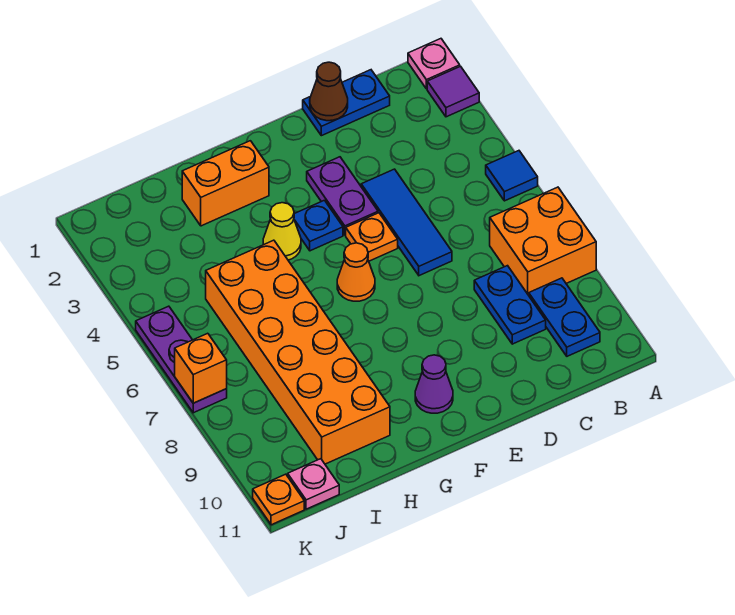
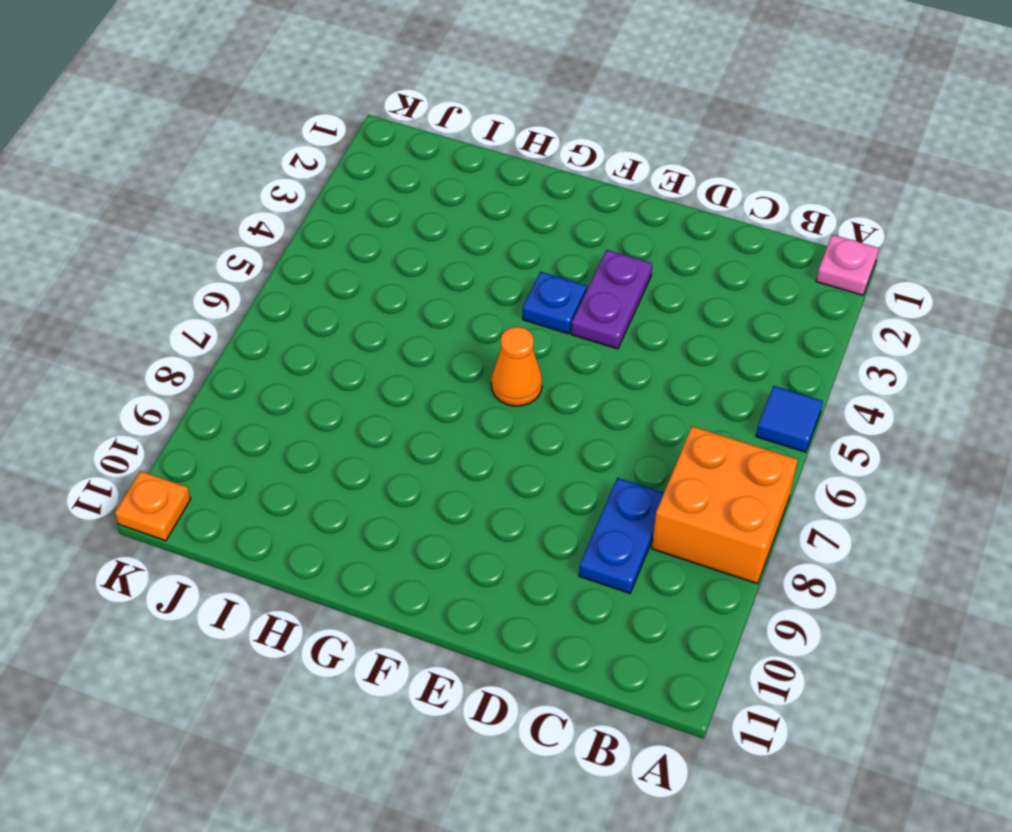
none -> purple 1x1 tile [427,66,479,117]
none -> blue 1x2 plate [529,278,600,356]
none -> blue 1x2 plate [303,70,390,136]

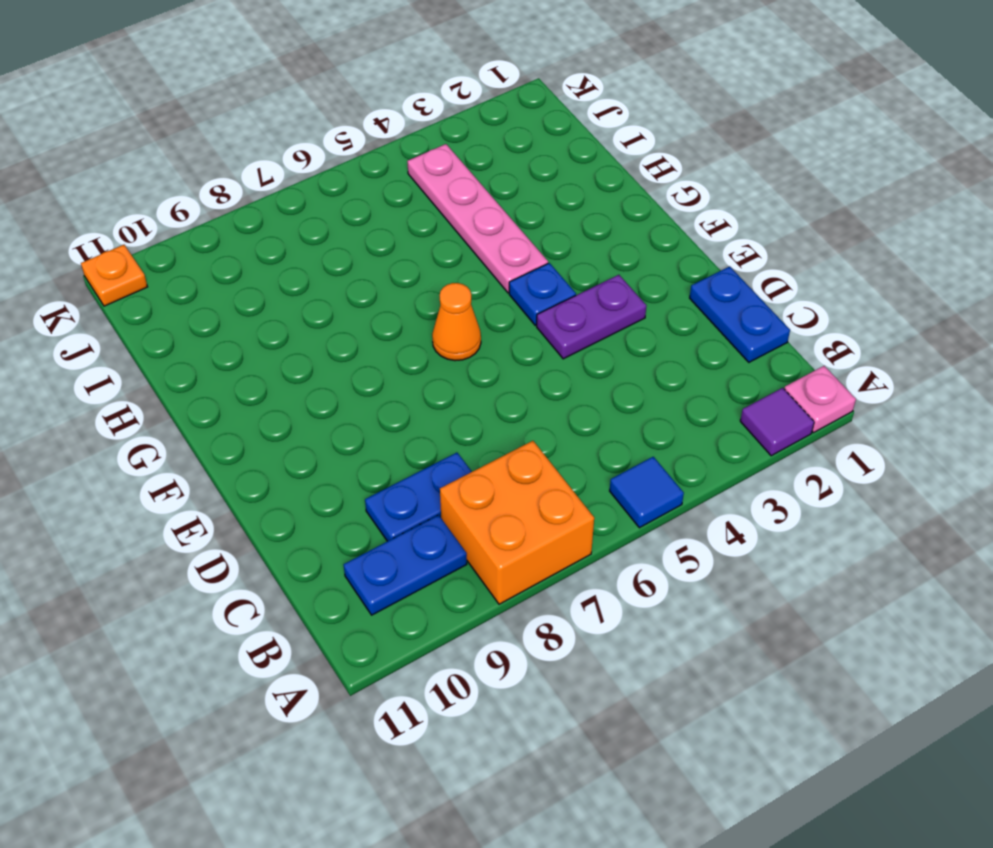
pink 1x4 plate [407,144,548,293] -> yellow 1x1 cone [263,203,301,260]
none -> blue 1x3 tile [361,169,452,276]
none -> orange 1x1 plate [346,213,398,261]
none -> purple 1x1 cone [415,355,453,413]

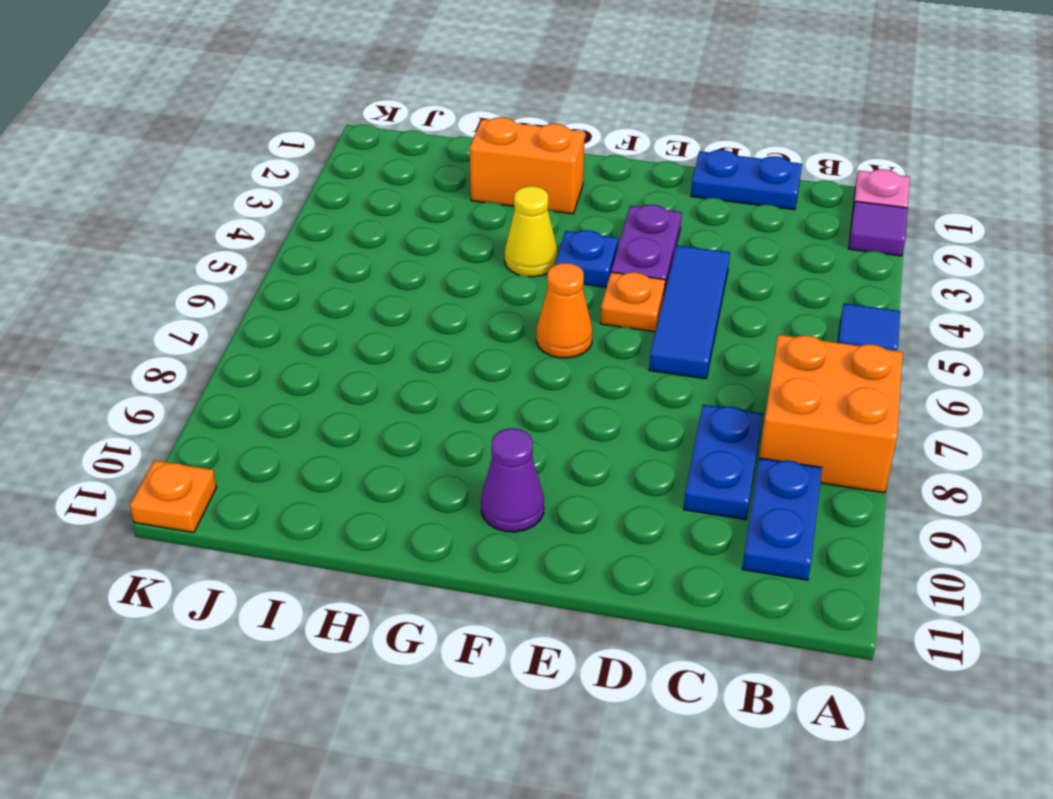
none -> orange 2x6 brick [206,240,390,464]
none -> pink 1x1 plate [288,459,339,509]
none -> purple 1x3 plate [136,306,227,413]

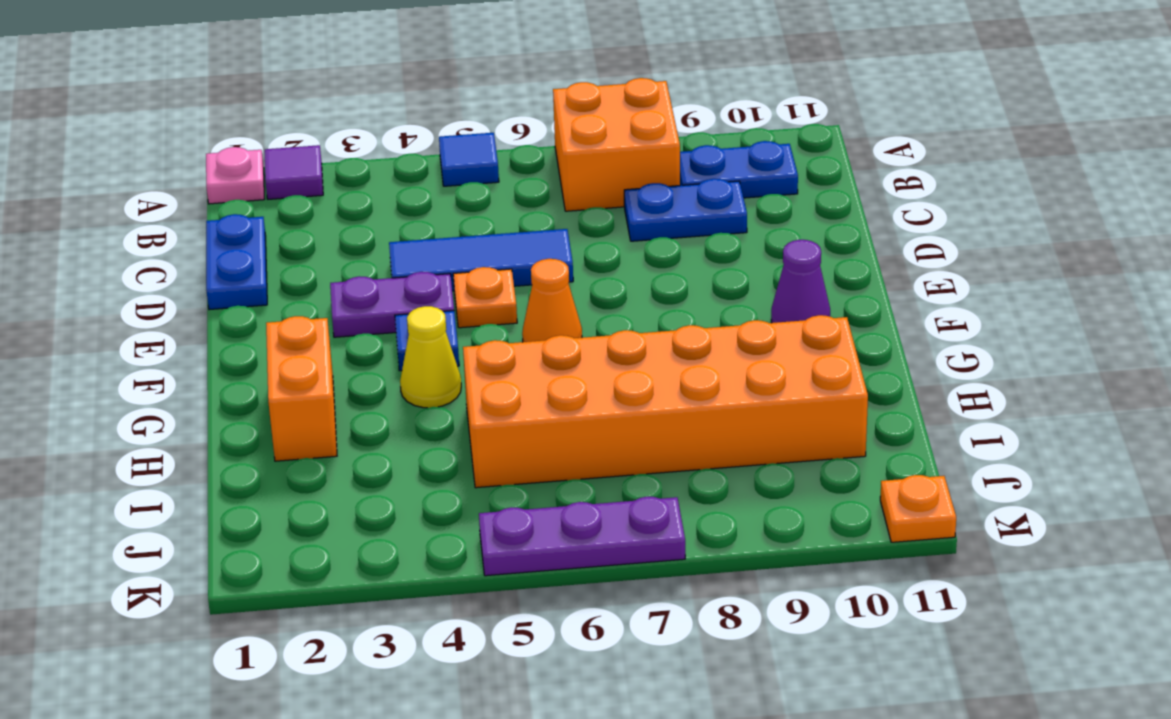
none -> pink 1x1 plate [288,459,339,509]
none -> brown 1x1 cone [310,62,348,121]
none -> orange 1x1 brick [175,333,227,403]

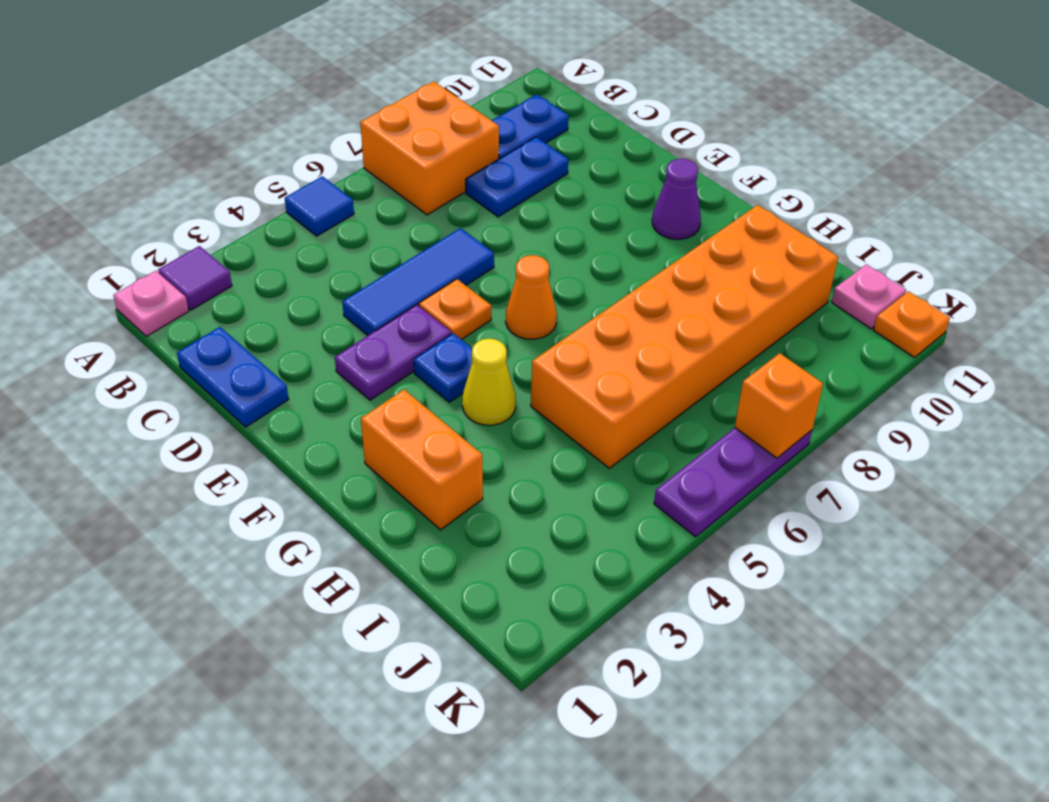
none -> brown 1x1 cone [310,62,348,121]

